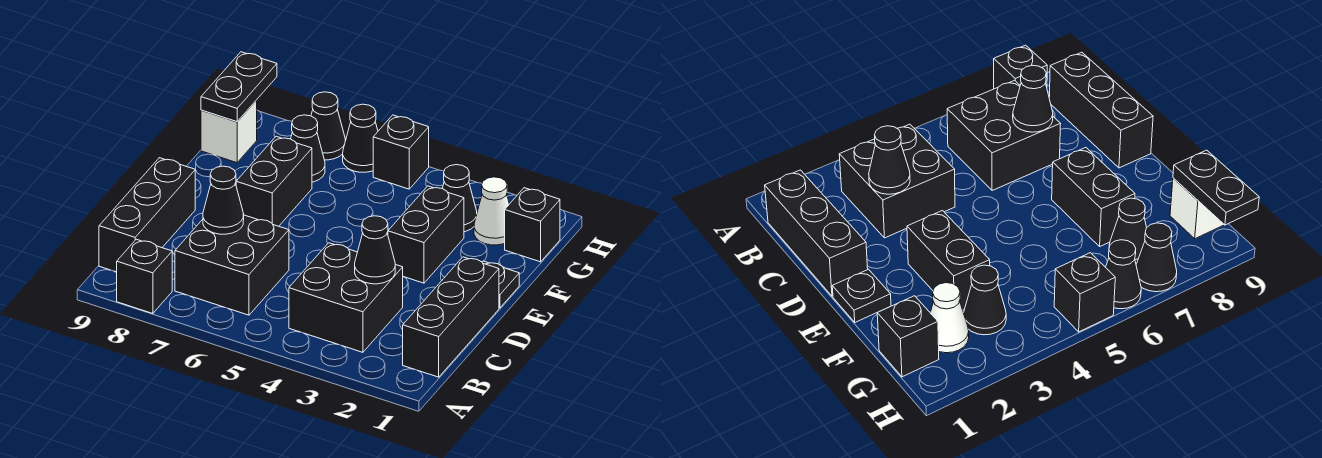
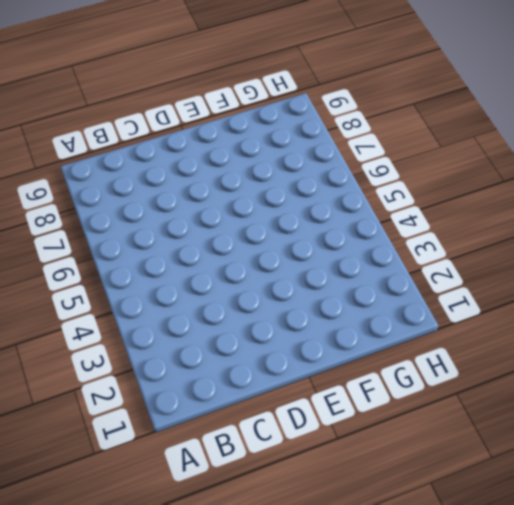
none -> black 1x1 brick [117,239,172,314]
none -> black 1x3 brick [403,257,499,377]
none -> black 2x2 brick [289,243,403,352]

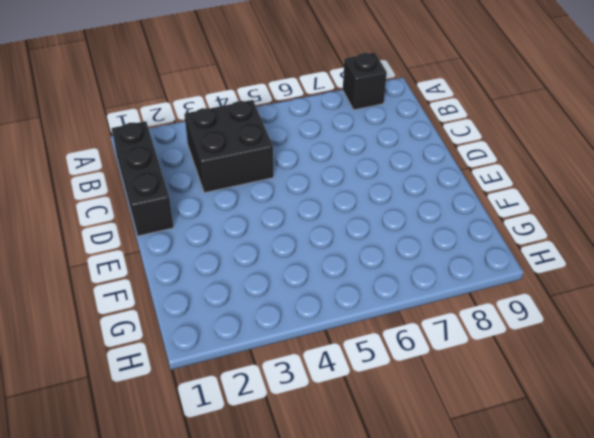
none -> black 2x2 brick [175,215,289,315]
none -> black 1x3 brick [99,158,195,272]
none -> black 1x1 plate [482,261,519,308]

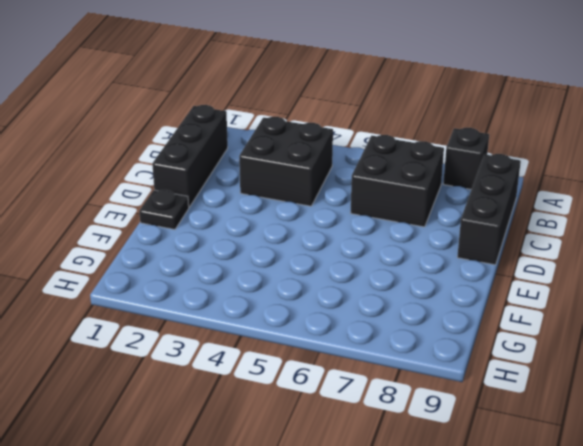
none -> black 1x2 brick [388,186,464,283]
none -> black 1x2 brick [236,136,312,226]
none -> black 1x1 brick [505,188,560,262]

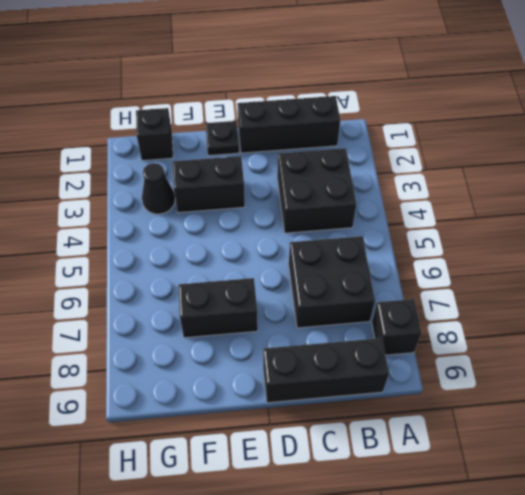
none -> white 1x1 cone [474,177,509,245]
none -> black 1x1 cone [291,115,325,182]
none -> white 1x1 brick [201,101,257,163]

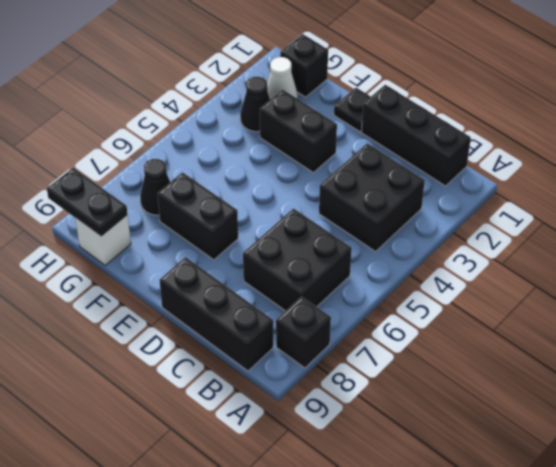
none -> black 1x1 brick [373,115,429,189]
none -> black 1x1 cone [343,104,378,172]
none -> black 1x1 cone [311,92,345,160]

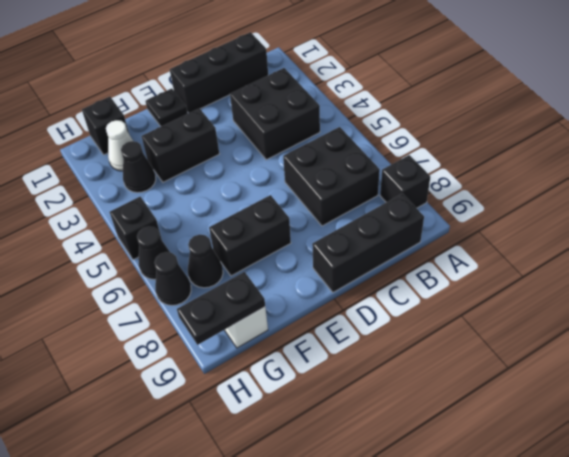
none -> black 1x1 cone [355,216,395,284]
none -> black 1x1 cone [203,166,244,234]

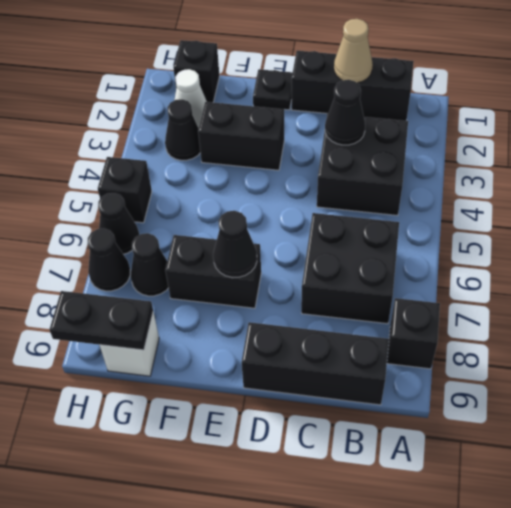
tan 1x1 cone [334,19,373,83] -> none
black 1x1 cone [213,211,257,278] -> black 1x1 cone moved to [203,166,244,234]

